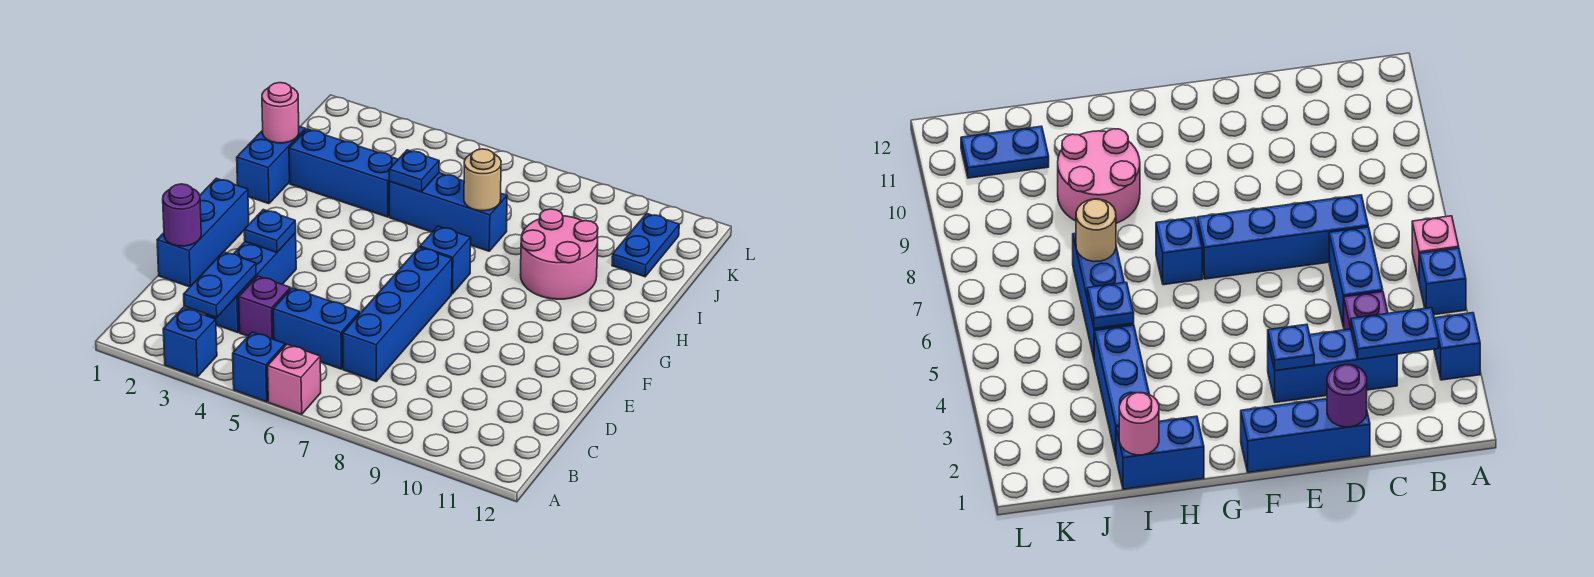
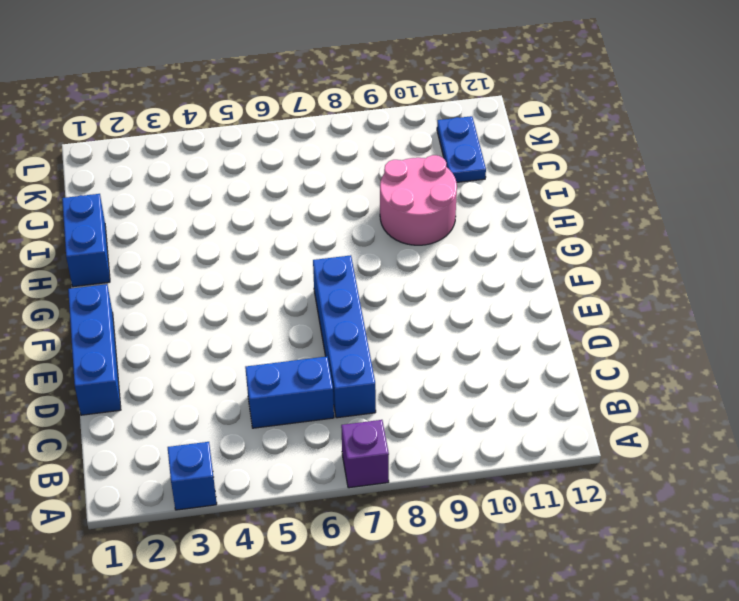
purple 1x1 brick [341,420,389,488] -> purple 1x1 brick moved to [239,276,291,340]
none -> blue 1x1 brick [233,332,285,402]
none -> pink 1x1 brick [268,344,321,414]
none -> blue 1x3 brick [205,233,296,333]

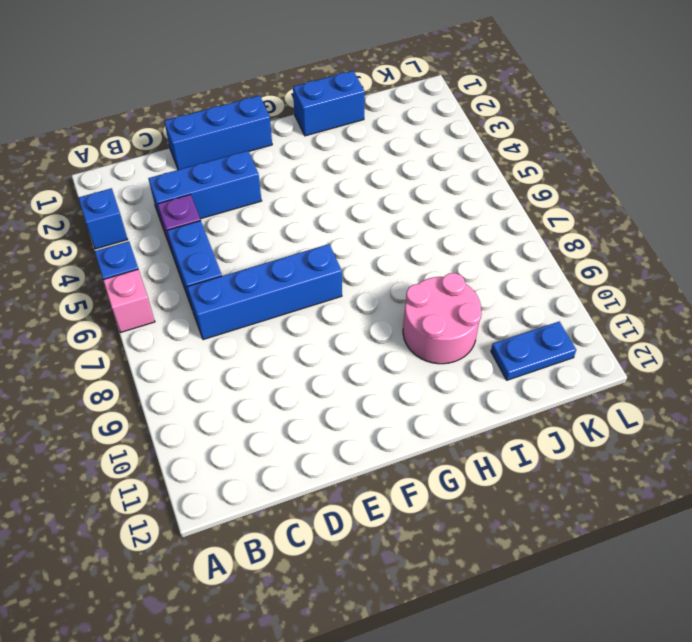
none -> blue 1x1 brick [420,226,471,294]
none -> blue 1x3 brick [289,129,398,217]
none -> blue 1x3 brick [389,173,507,251]

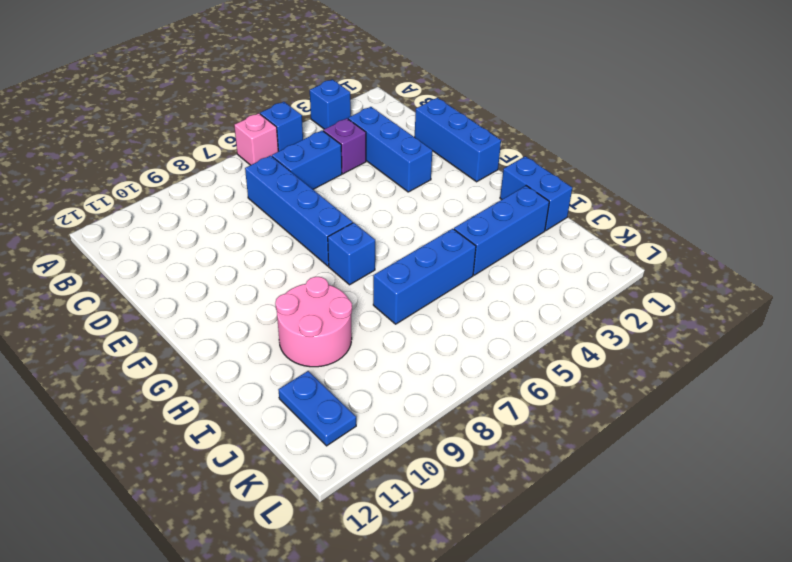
none -> blue 1x2 plate [184,252,256,317]
none -> purple 1x1 round brick [163,184,201,246]
none -> blue 1x1 plate [244,210,296,252]

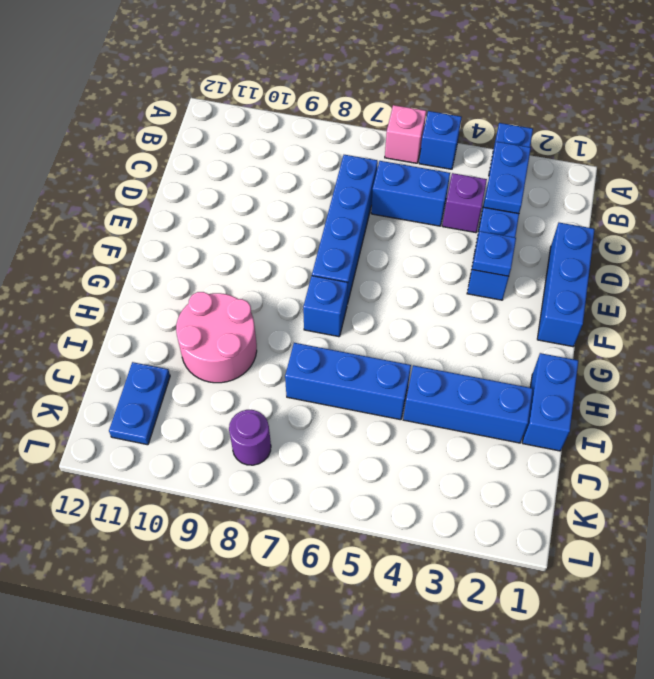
purple 1x1 round brick [229,410,271,465] -> purple 1x1 round brick moved to [163,184,201,246]
none -> pink 1x1 round brick [262,83,299,143]
none -> blue 1x1 plate [389,150,439,192]
none -> tan 1x1 round brick [464,149,501,211]

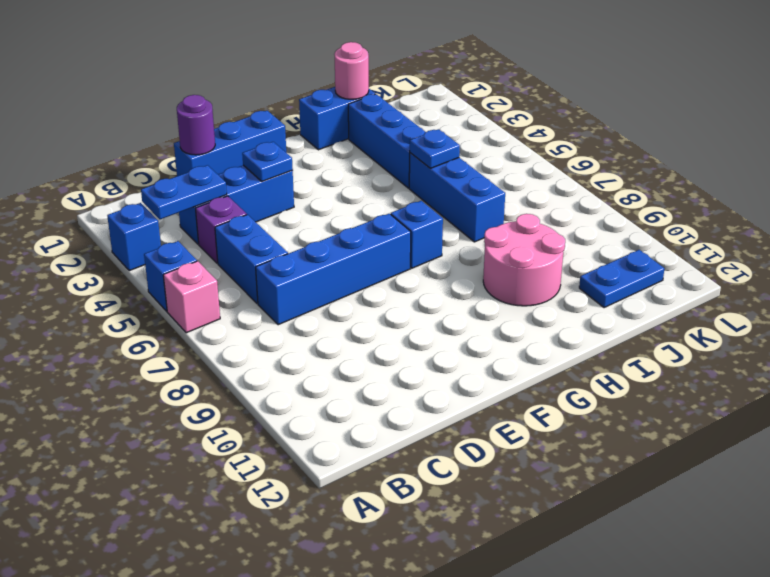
none -> tan 1x1 round brick [464,149,501,211]

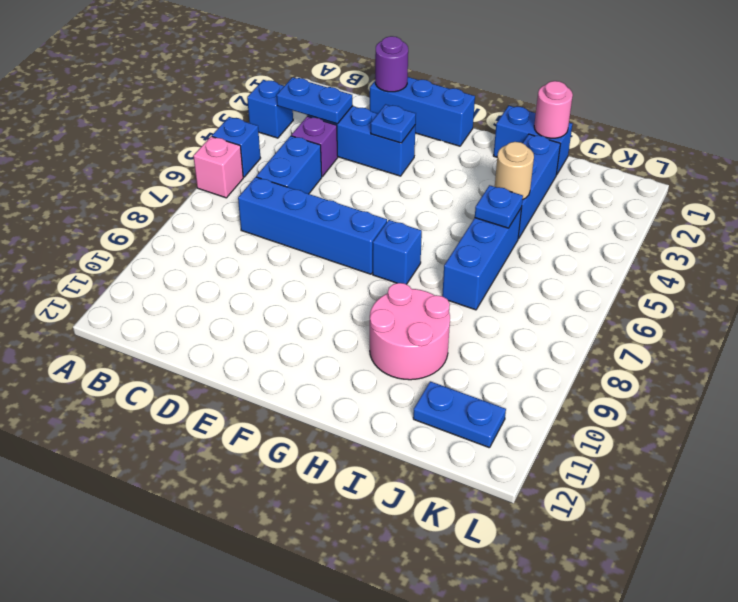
tan 1x1 round brick [495,142,534,199] -> tan 1x1 round brick moved to [464,149,501,211]

